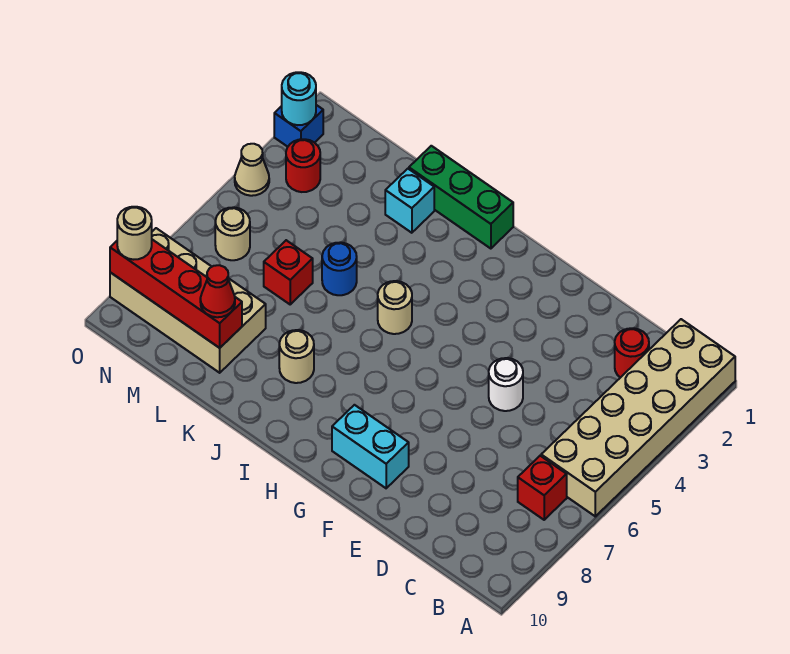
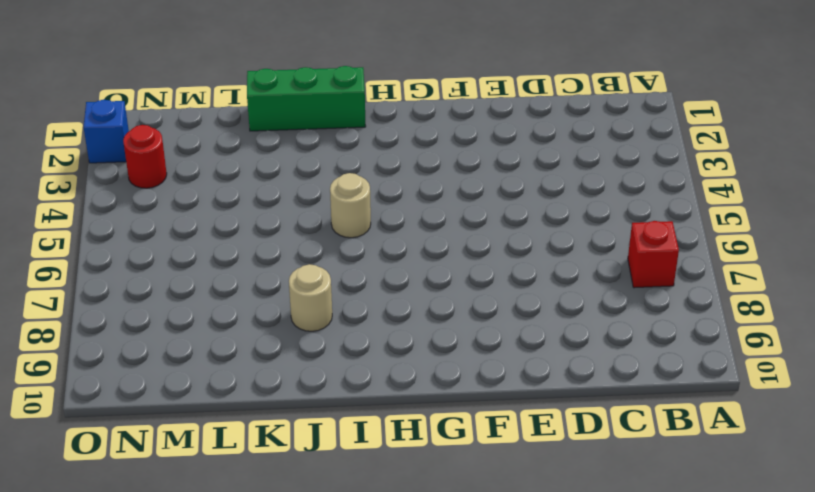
none -> tan 2x6 brick [541,319,735,516]
none -> red 1x1 round brick [615,328,649,378]
none -> white 1x1 round brick [489,358,523,411]

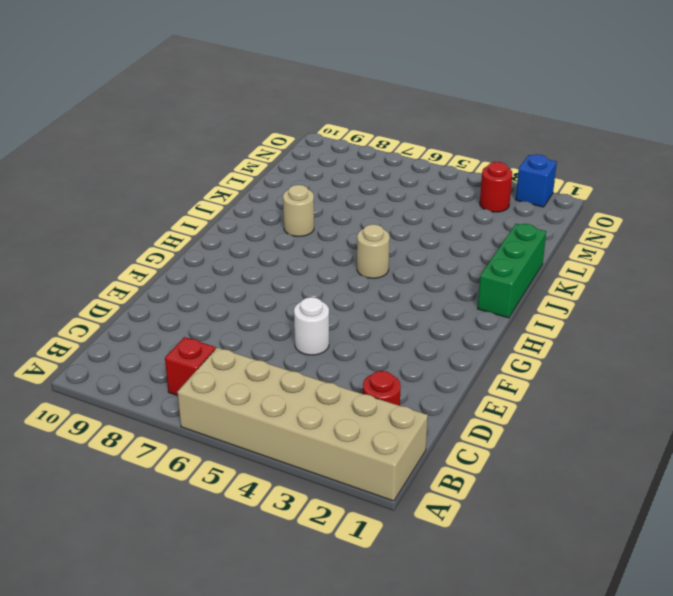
none -> cyan 1x2 brick [332,405,409,488]
none -> cyan 1x1 brick [385,169,434,233]
none -> blue 1x1 round brick [322,242,357,295]

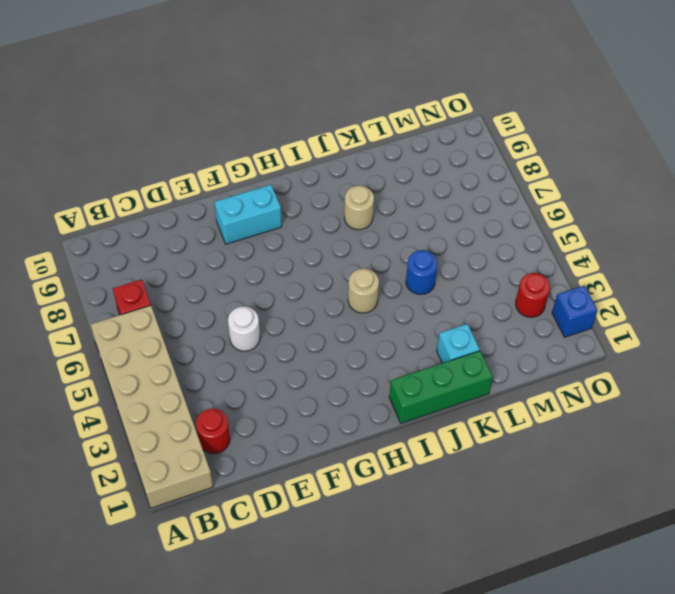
none -> red 1x1 brick [264,240,313,304]
none -> tan 2x4 brick [110,228,266,373]
none -> tan 1x1 round brick [215,207,250,260]

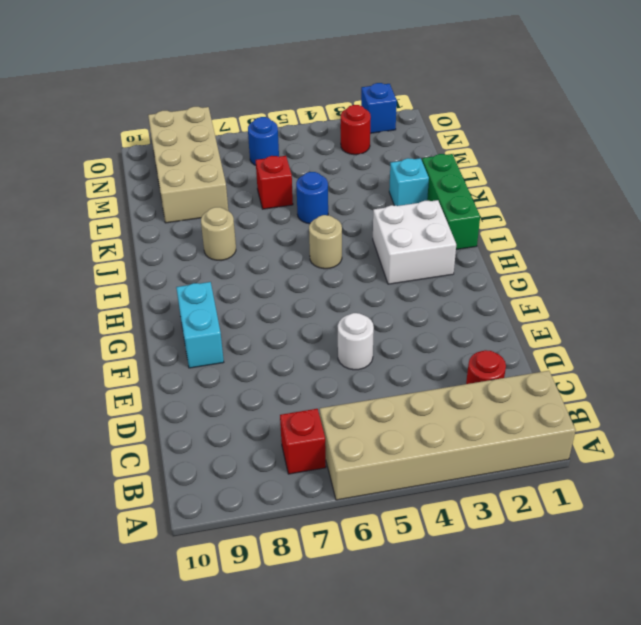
white 2x2 brick [373,200,456,284] -> none
blue 1x1 round brick [248,117,279,165] -> tan 1x1 round brick [215,207,250,260]
none -> tan 1x1 cone [235,144,269,196]
none -> red 1x4 brick [110,240,242,348]
none -> cyan 1x1 round brick [282,72,316,125]

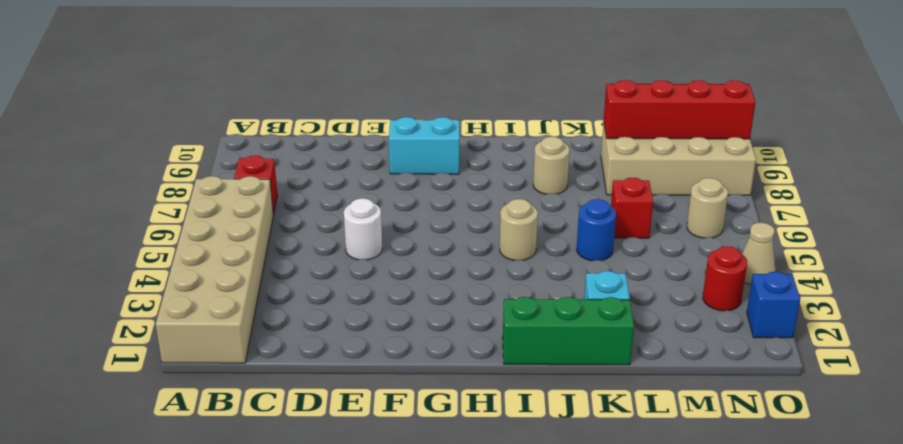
none -> red 1x1 round brick [615,328,649,378]
none -> cyan 1x1 round brick [282,72,316,125]
none -> red 1x1 cone [200,265,235,317]

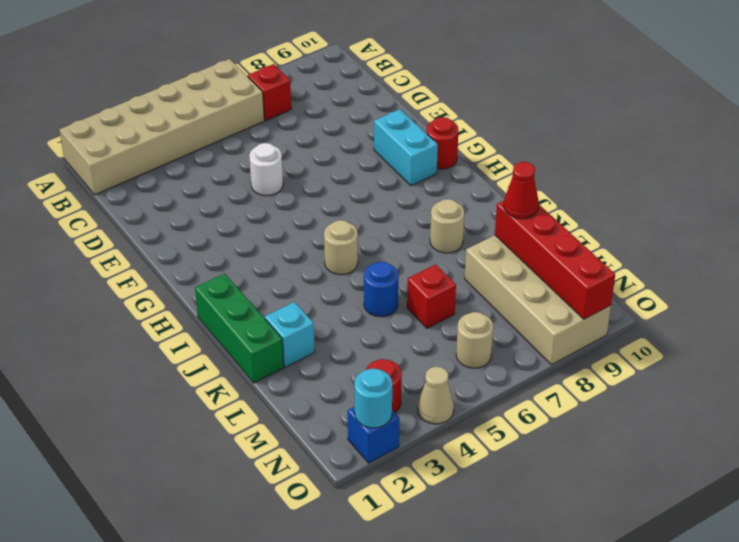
red 1x1 round brick [427,117,458,169] -> red 1x1 round brick moved to [615,328,649,378]
none -> tan 1x1 round brick [117,207,152,260]

